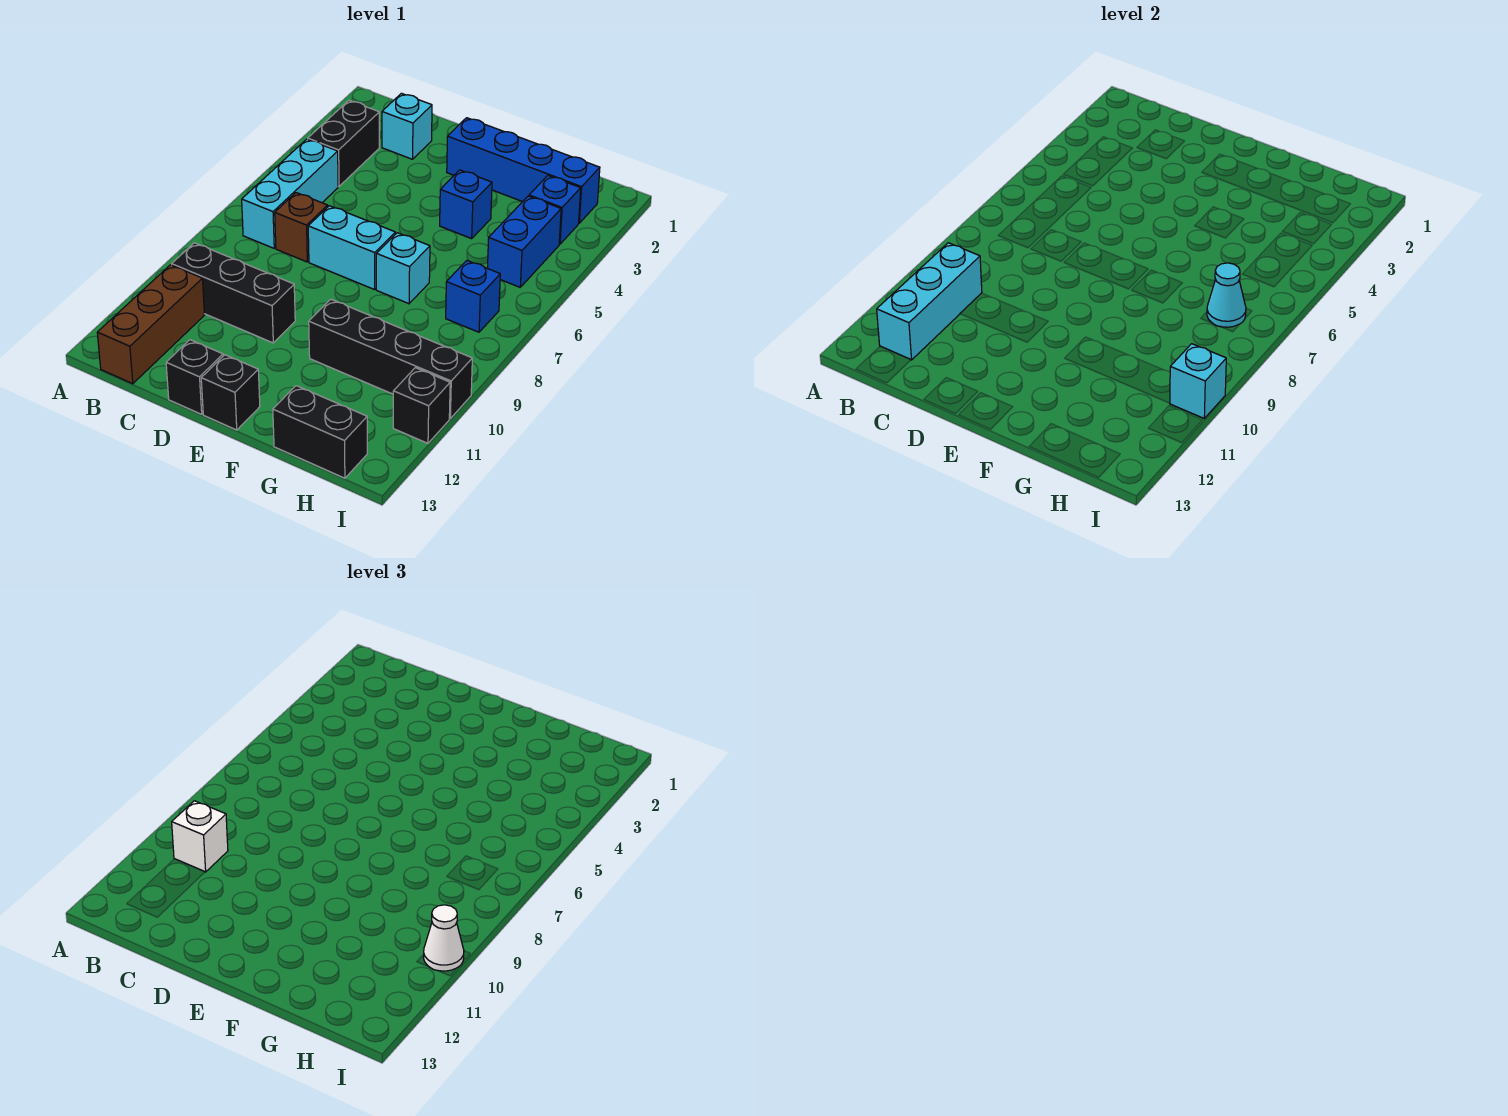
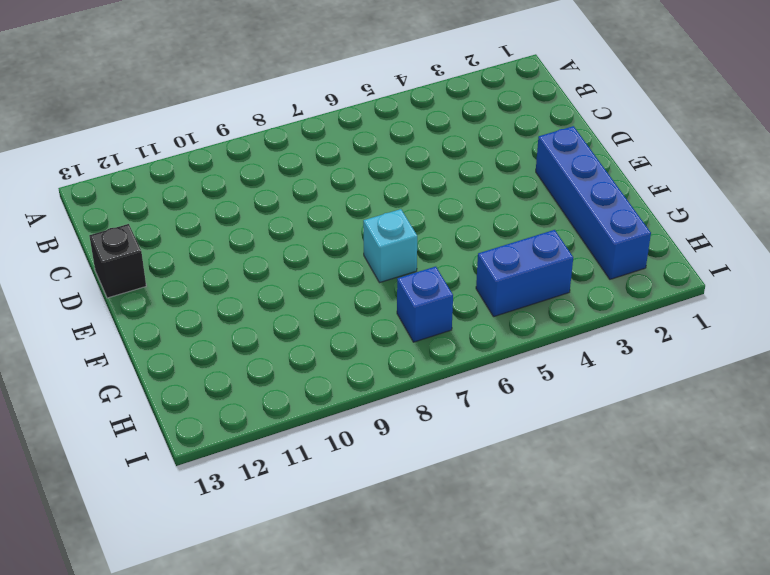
none -> black 1x2 brick [308,101,379,186]
none -> cyan 1x3 brick [242,139,338,248]
none -> black 1x3 brick [172,243,295,343]

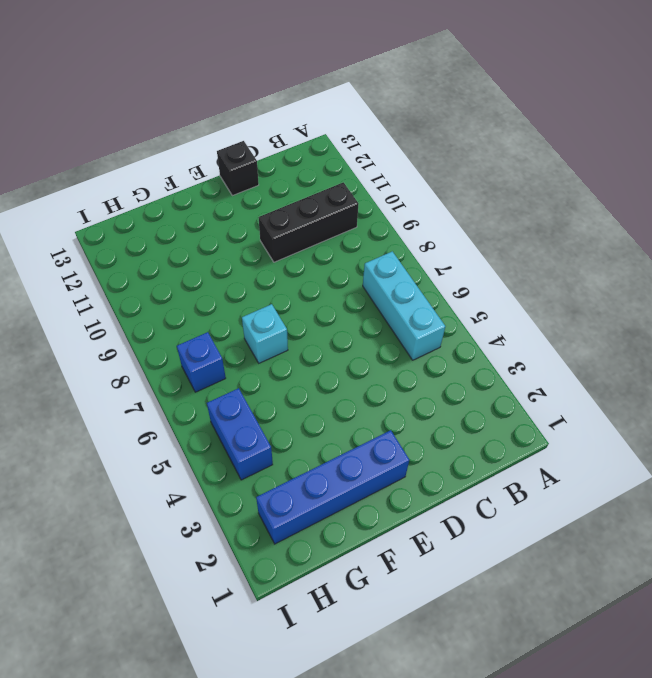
none -> black 1x2 brick [308,101,379,186]
none -> brown 1x3 brick [97,265,204,384]
none -> cyan 1x1 brick [382,93,432,159]

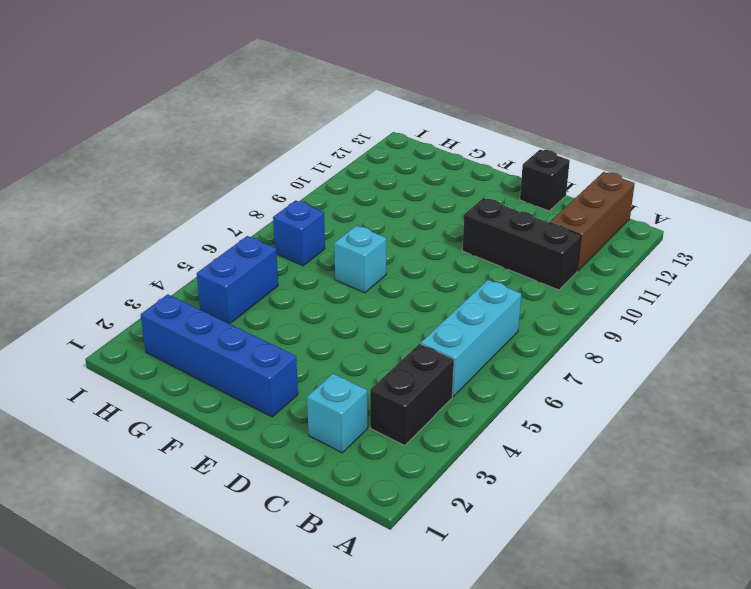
none -> brown 1x1 brick [275,193,328,262]
none -> cyan 1x2 brick [308,206,395,290]
none -> black 1x1 brick [201,355,260,430]

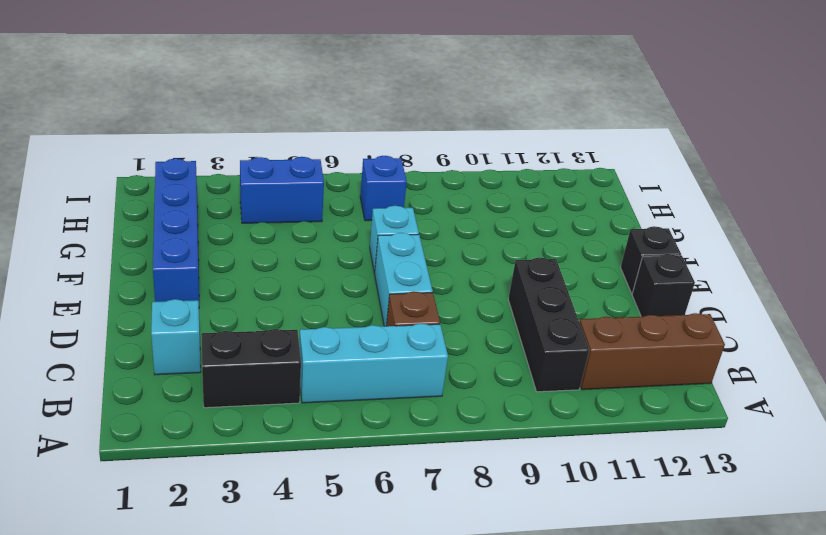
none -> blue 1x1 brick [440,170,492,239]
none -> black 1x4 brick [309,299,472,418]
none -> black 1x2 brick [273,386,367,478]

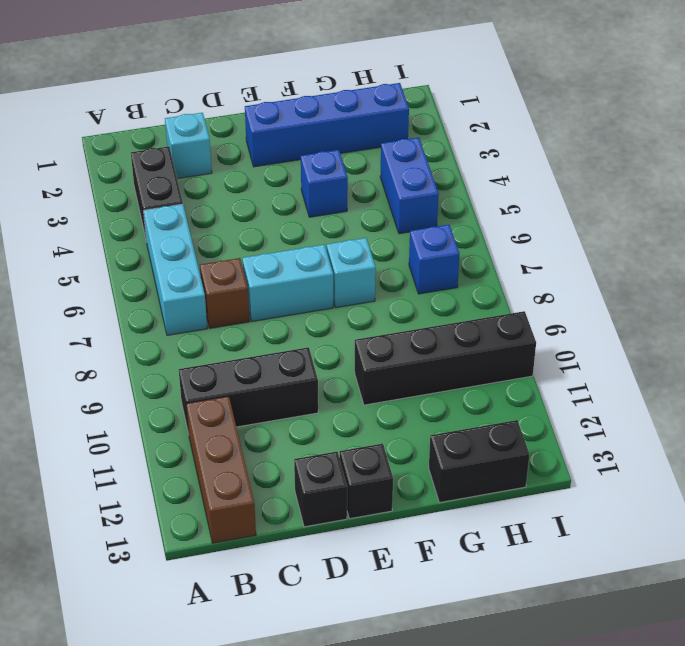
none -> blue 1x1 brick [529,176,581,244]
none -> black 1x1 brick [393,368,450,443]
none -> cyan 1x3 brick [877,243,982,360]

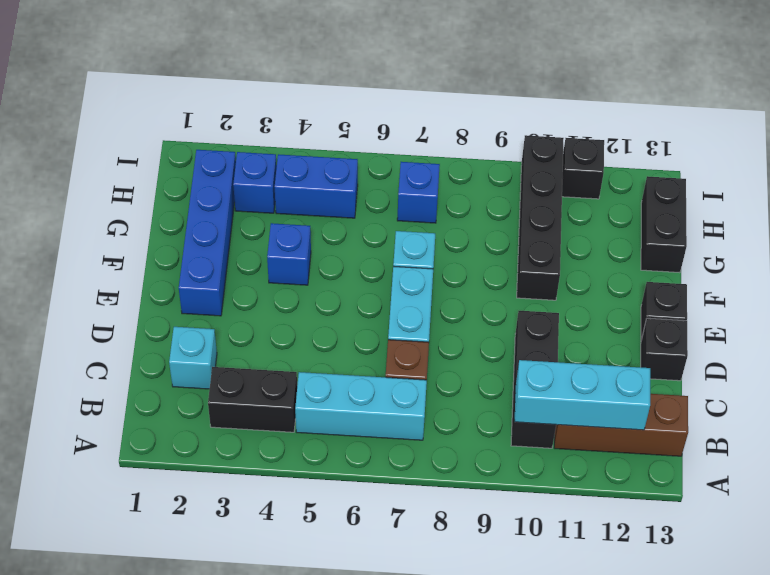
none -> cyan 1x1 cone [1207,263,1246,327]
none -> cyan 1x1 brick [1170,344,1226,418]
none -> white 1x1 brick [172,801,228,872]

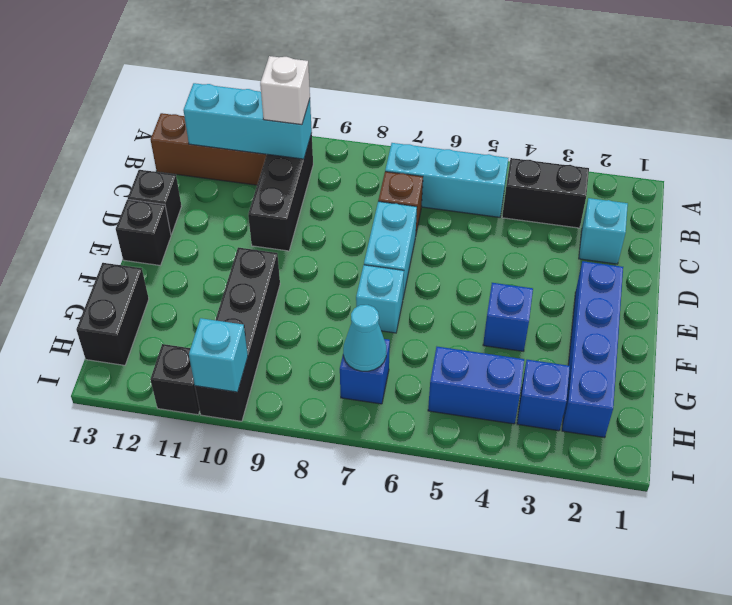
none -> white 1x1 cone [423,905,464,971]

